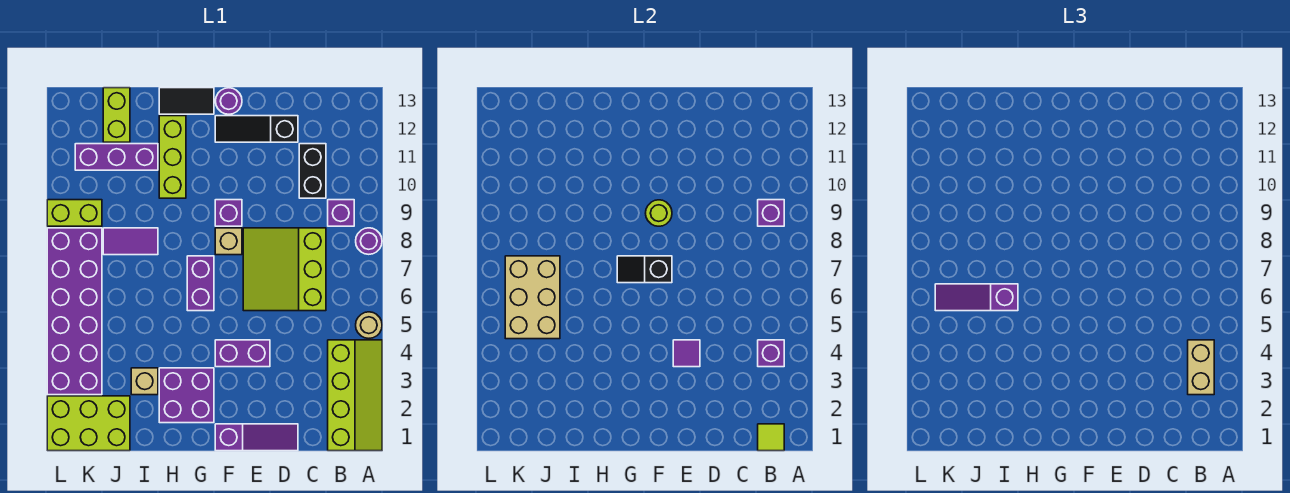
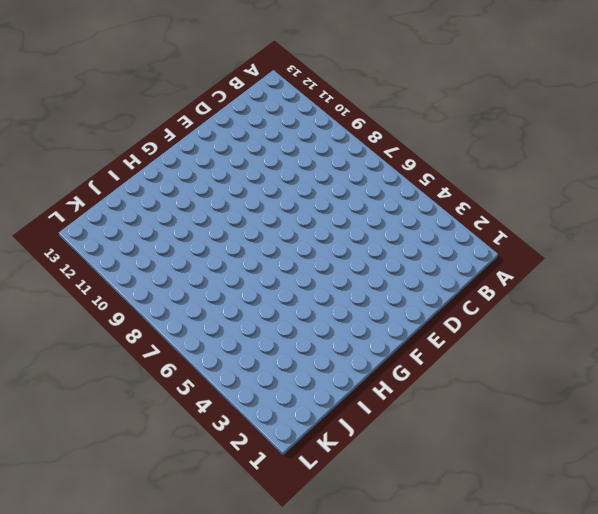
none -> lime 2x4 slope [328,340,382,451]
none -> tan 1x1 round brick [356,312,382,338]
none -> purple 1x1 round brick [356,228,382,254]
none -> purple 1x1 brick [328,200,354,226]

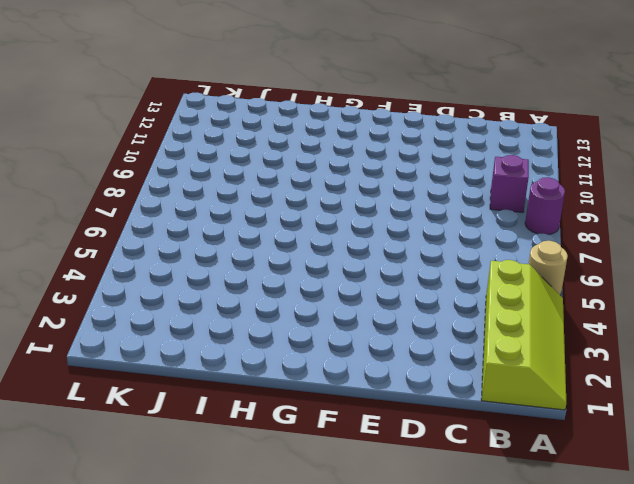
none -> lime 3x3 slope [243,228,326,311]
none -> black 1x2 brick [299,144,326,198]
none -> purple 1x3 slope [215,424,298,451]
none -> black 1x3 slope [215,116,298,142]

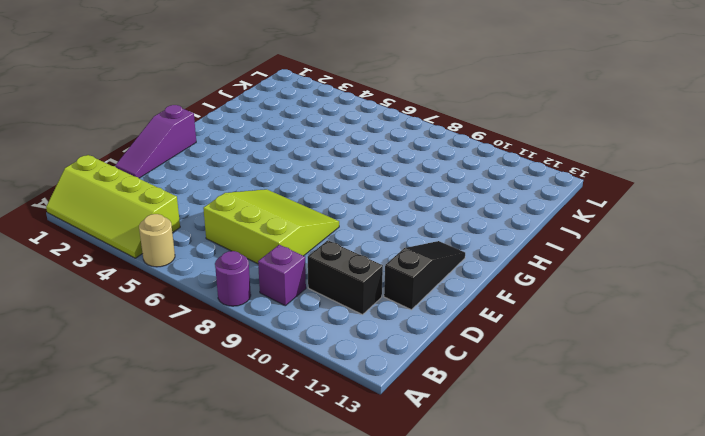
none -> purple 1x2 brick [215,340,270,367]
none -> tan 1x1 brick [215,228,242,255]
none -> purple 1x1 brick [215,200,242,226]
none -> purple 1x1 round brick [216,88,242,114]

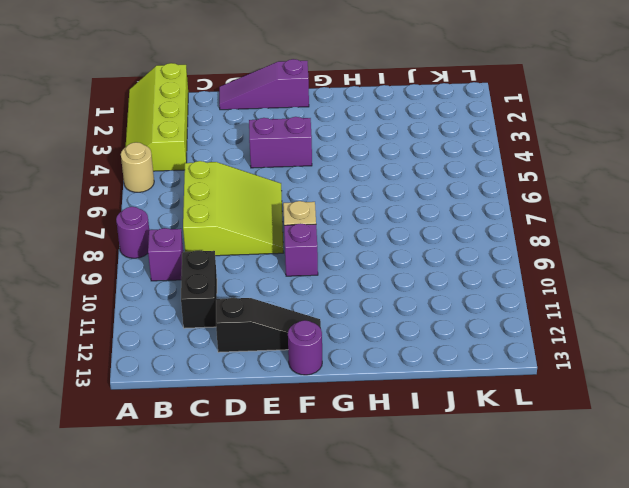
none -> purple 2x2 brick [159,368,214,423]
none -> purple 1x2 brick [187,256,214,311]
none -> black 1x2 tile [159,88,214,114]
none -> lime 1x3 brick [159,116,186,198]

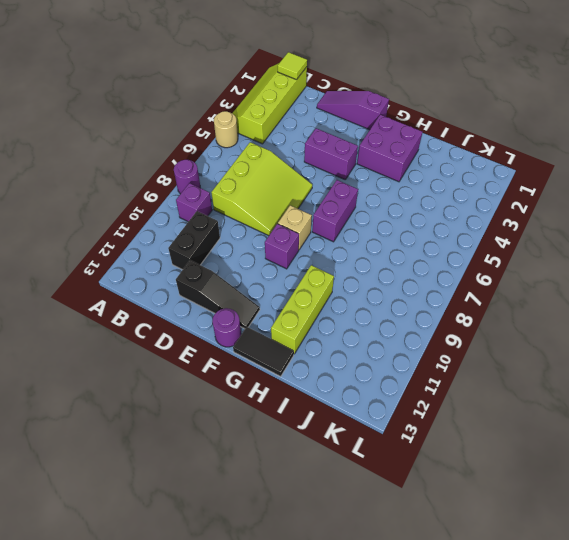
none -> tan 1x1 brick [131,368,158,395]
none -> purple 1x2 tile [103,228,158,255]
none -> purple 1x3 brick [75,144,158,170]
none -> lime 2x3 brick [47,396,130,451]

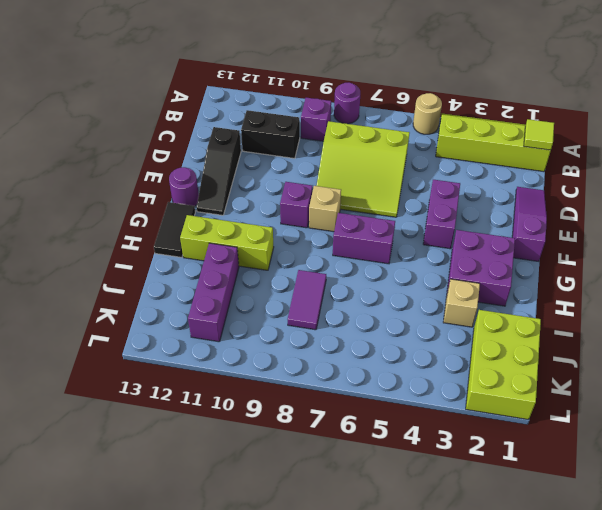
none -> lime 1x2 brick [103,88,130,142]
none -> purple 2x6 brick [47,228,102,395]
none -> lime 1x2 brick [47,200,102,226]
none -> purple 1x1 brick [758,340,784,367]

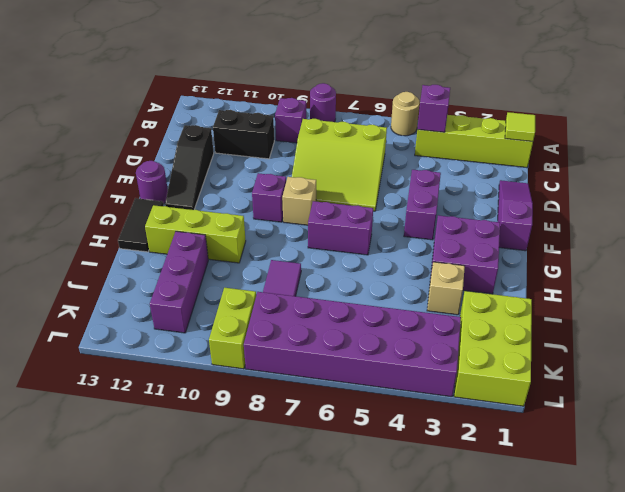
none -> lime 1x2 brick [103,88,130,142]
none -> purple 1x1 brick [758,200,784,226]
none -> purple 1x1 tile [673,340,700,367]
none -> black 1x2 slope [617,256,672,283]

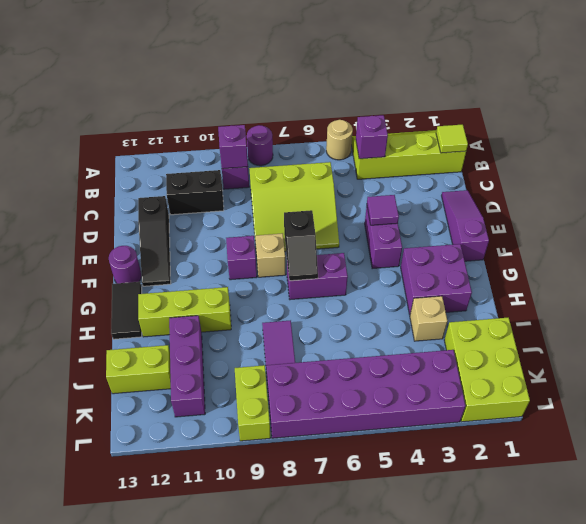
none -> lime 1x1 round brick [646,200,672,226]
none -> tan 2x3 brick [505,256,560,339]
none -> tan 1x2 brick [1188,340,1214,395]
none -> purple 1x3 slope [935,284,1018,311]

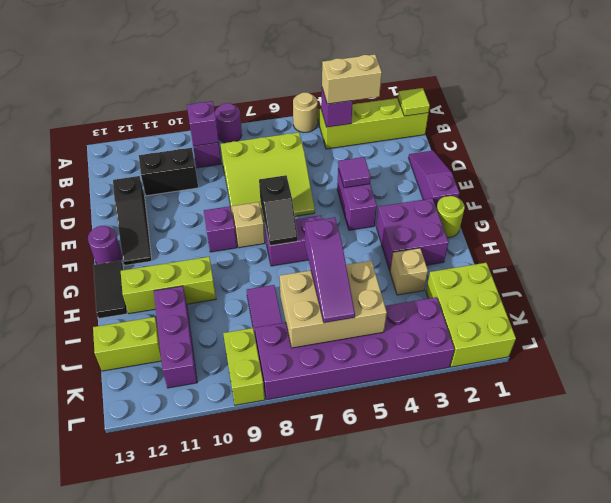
lime 1x1 round brick [436,196,465,238] -> lime 1x1 round brick moved to [646,200,672,226]

